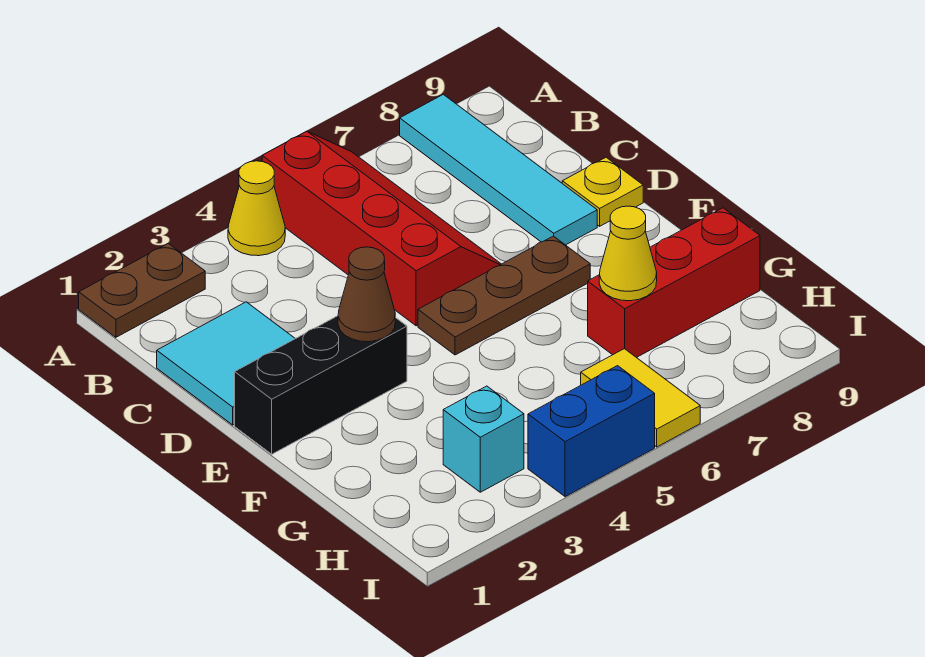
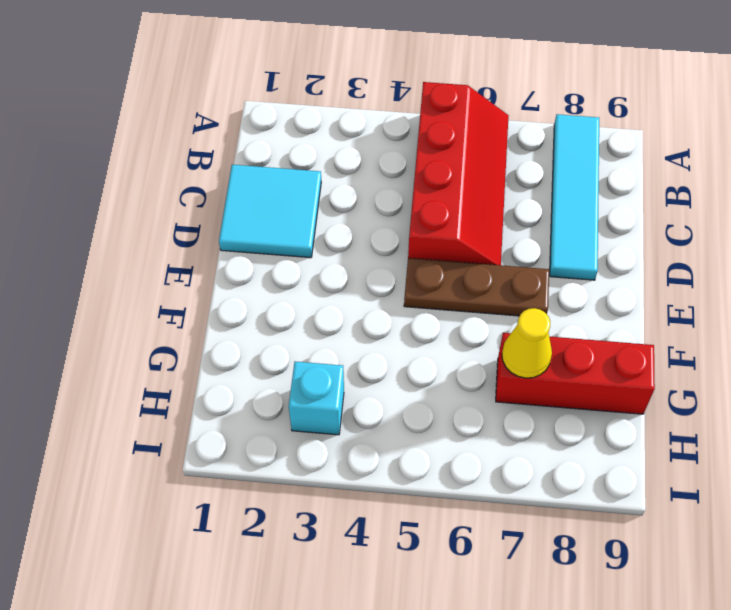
none -> brown 1x2 plate [79,243,205,337]
none -> yellow 1x1 cone [228,161,285,256]
none -> yellow 1x1 plate [562,157,643,226]

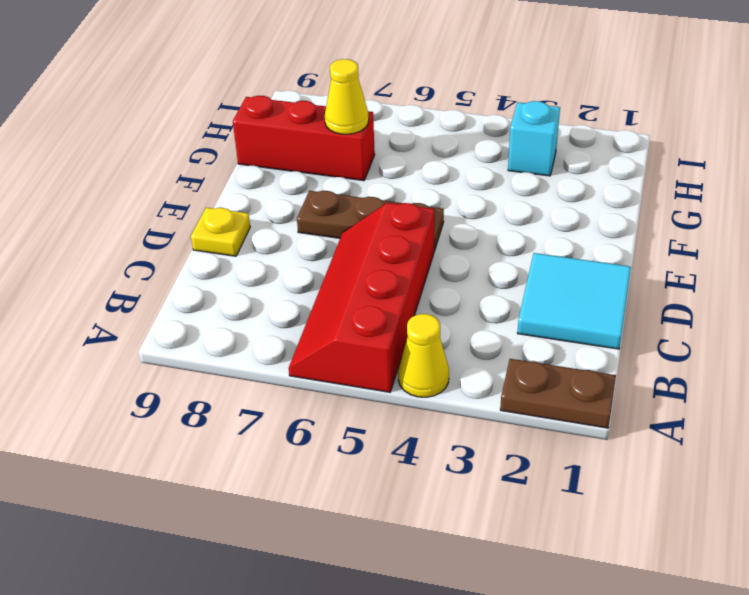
none -> cyan 1x4 tile [400,94,597,245]
none -> black 1x3 brick [235,316,407,454]
none -> yellow 1x2 tile [581,349,700,447]

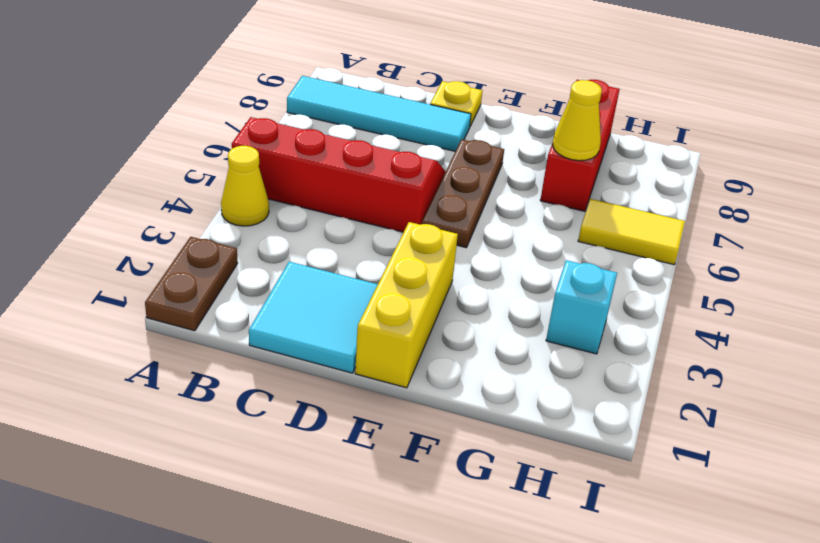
yellow 1x3 brick [355,222,458,388] -> black 1x3 brick [235,316,407,454]
none -> blue 1x2 brick [528,366,655,497]
none -> brown 1x1 cone [338,247,395,342]

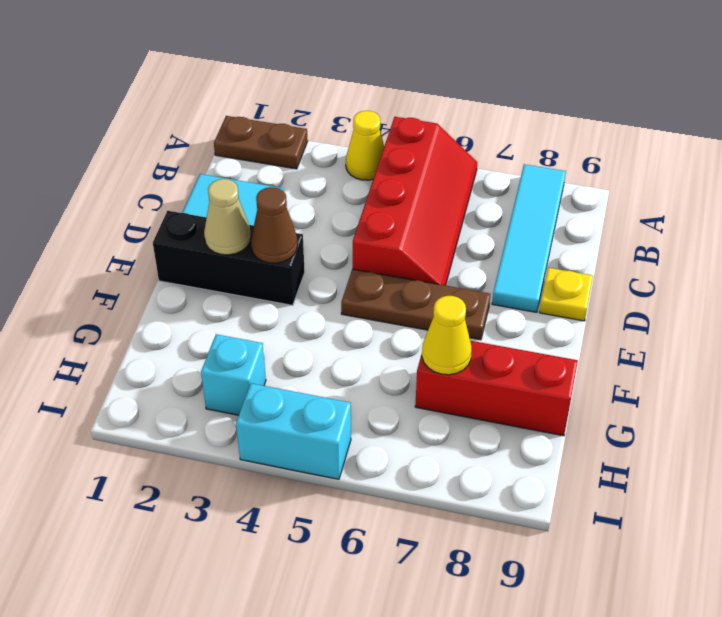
tan 1x1 cone [204,179,251,255] -> none
cyan 1x2 brick [236,383,351,479] -> blue 1x2 brick [528,366,655,497]
none -> yellow 1x2 tile [581,349,700,447]

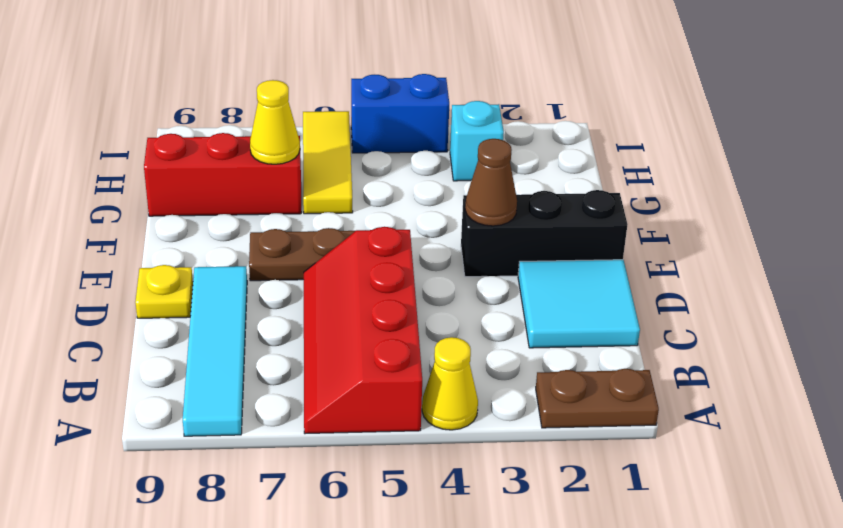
yellow 1x3 tile [303,111,353,214] -> yellow 1x2 tile [581,349,700,447]

